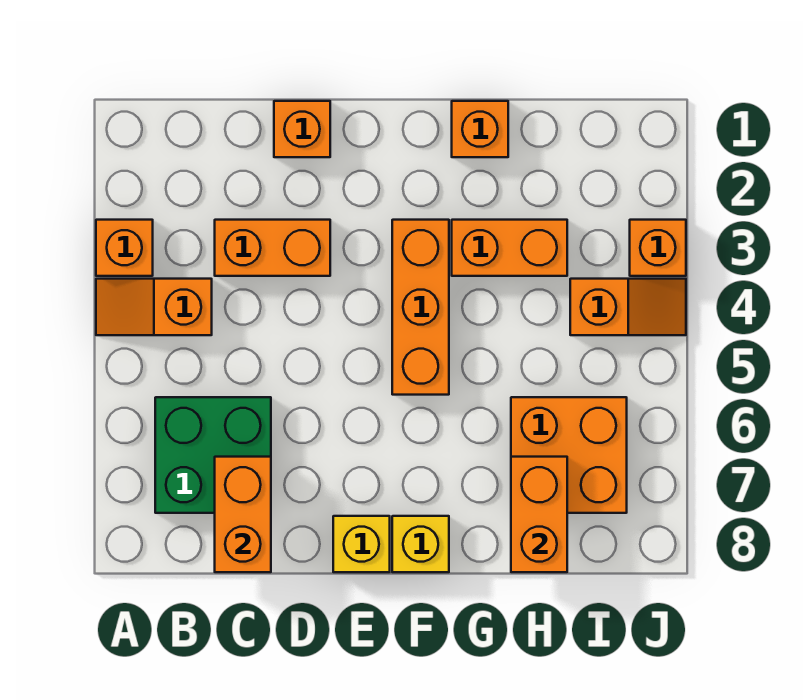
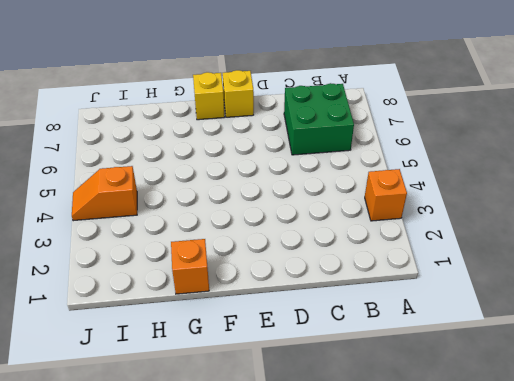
none -> orange 1x2 slope [96,279,212,335]
none -> orange 1x2 brick [215,220,330,276]
none -> orange 1x1 brick [274,101,330,157]

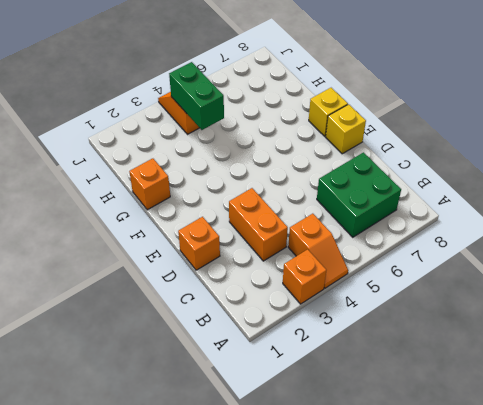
green 1x2 brick [169,62,224,130] -> none
none -> orange 1x3 brick [392,220,449,395]
none -> orange 1x2 brick [452,220,567,276]
none -> orange 2x2 brick [511,397,627,513]

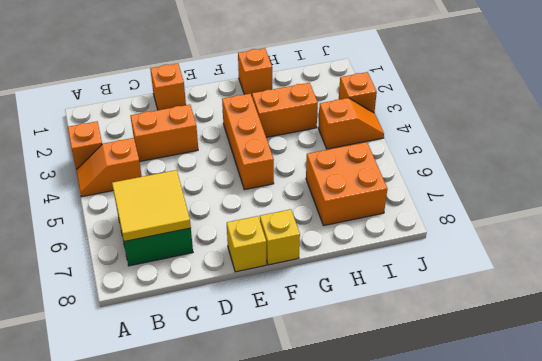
yellow 2x2 tile [112,170,191,241] -> orange 1x2 brick [215,457,271,572]
none -> orange 1x2 brick [511,457,567,572]

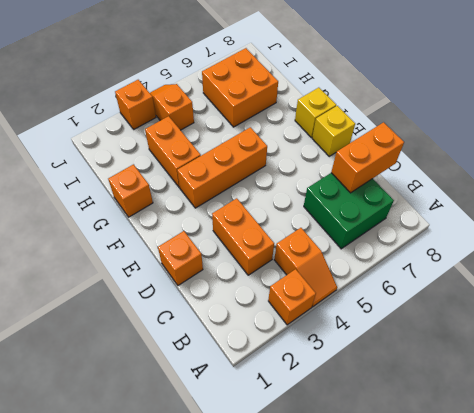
none -> orange 1x2 brick [511,457,567,572]

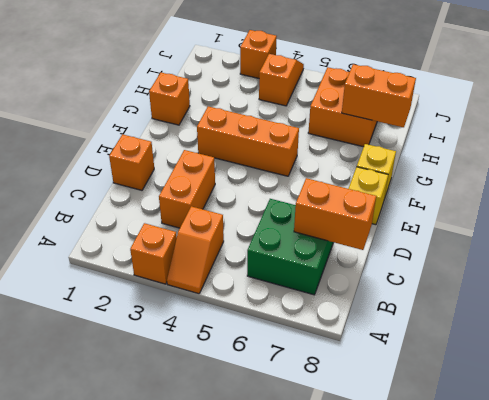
none -> orange 1x2 brick [452,220,567,276]

